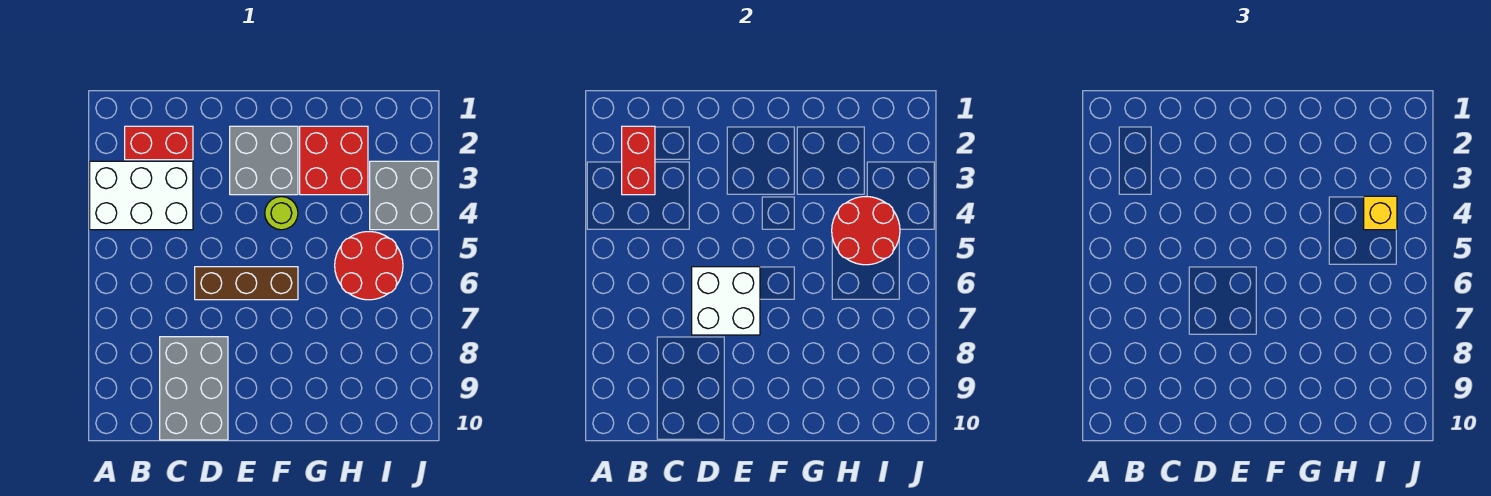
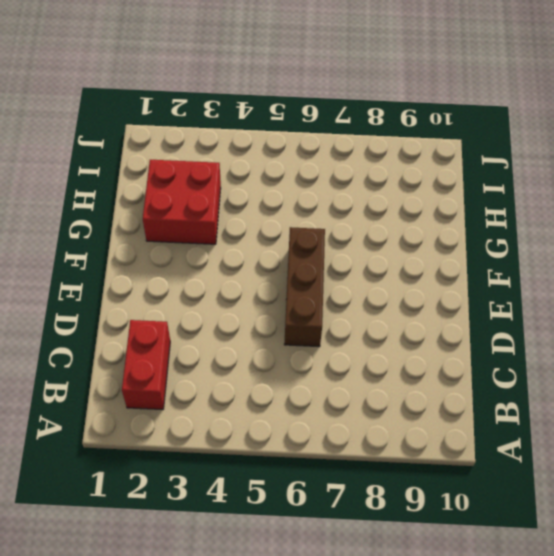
none -> white 2x3 brick [90,161,193,230]
none -> grey 2x3 brick [160,337,228,440]
none -> grey 2x2 brick [230,126,298,195]

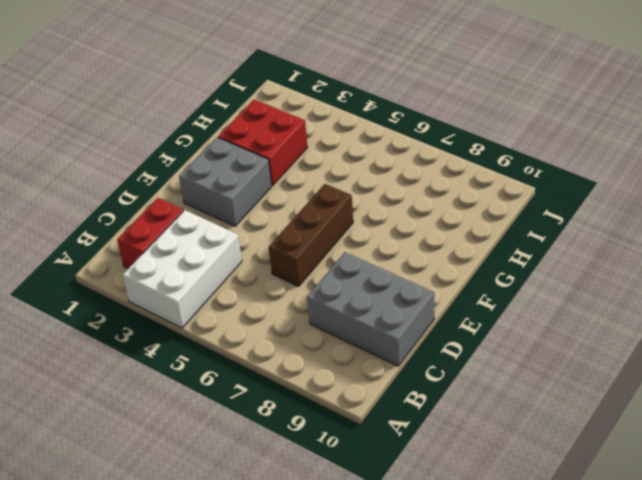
none -> lime 1x1 round brick [265,197,298,230]
none -> red 2x2 round brick [335,232,403,300]
none -> grey 2x2 brick [370,161,438,230]

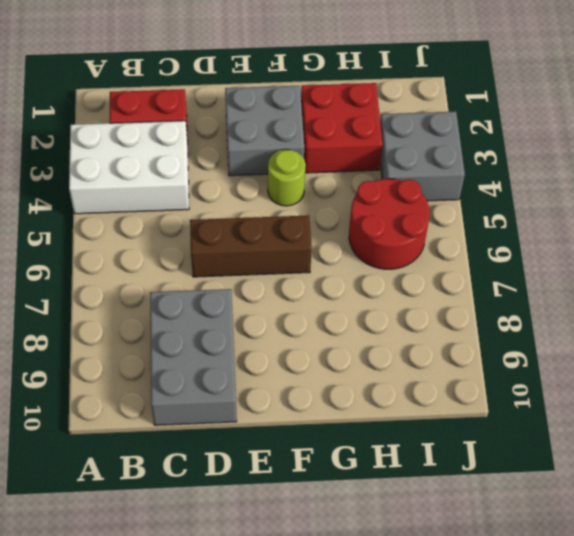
none -> red 1x2 brick [622,126,655,195]
none -> white 2x2 brick [692,267,760,335]
none -> red 2x2 round brick [832,197,900,265]

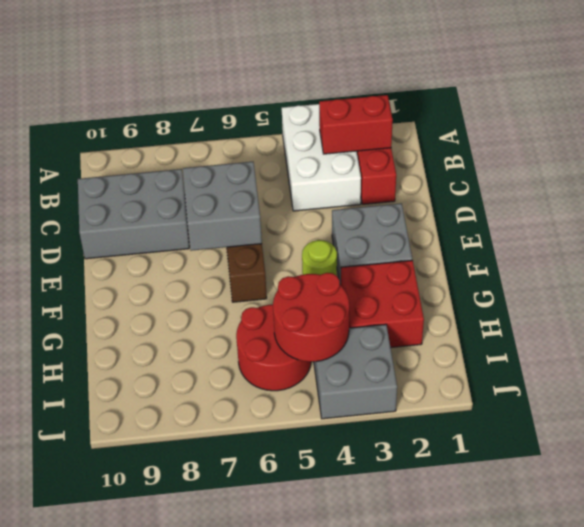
grey 2x2 brick [183,162,262,251] -> white 2x2 brick [692,267,760,335]
none -> yellow 1x1 brick [1364,196,1397,230]

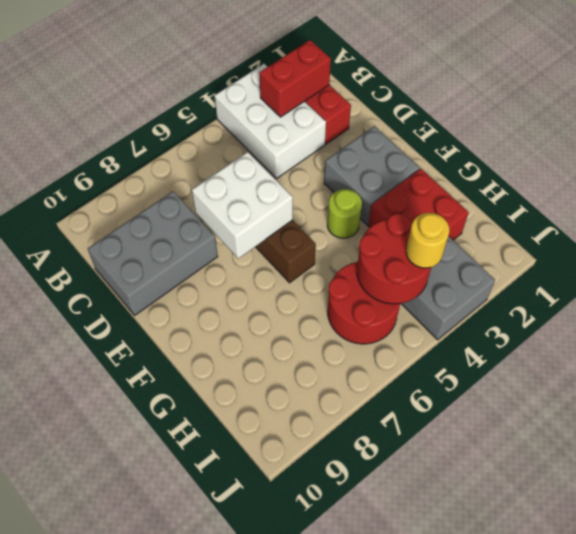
yellow 1x1 round brick [406,213,449,268] -> yellow 1x1 brick [1364,196,1397,230]

